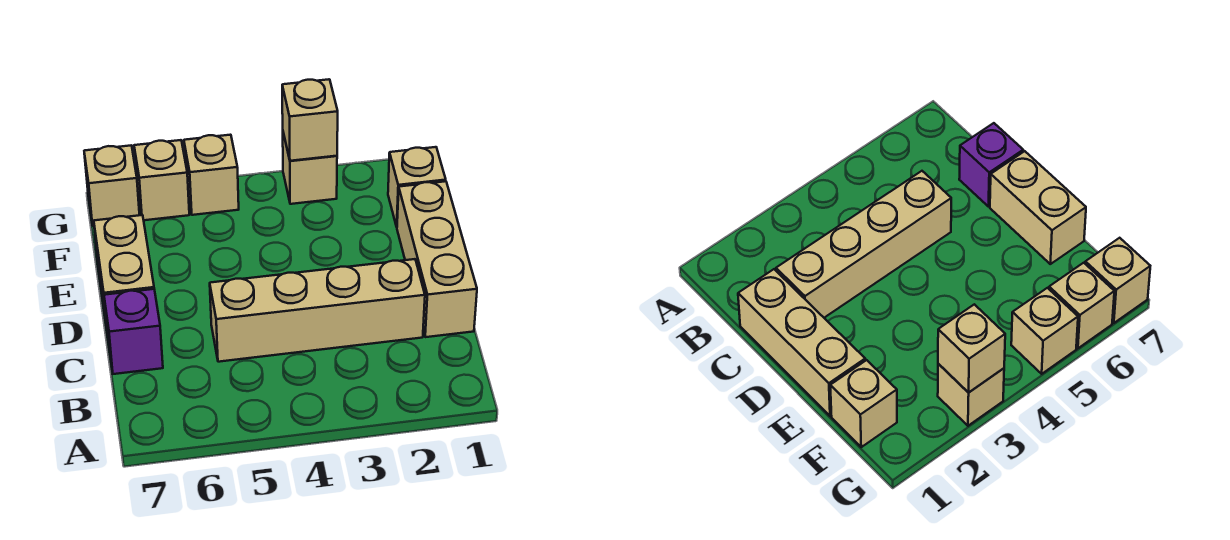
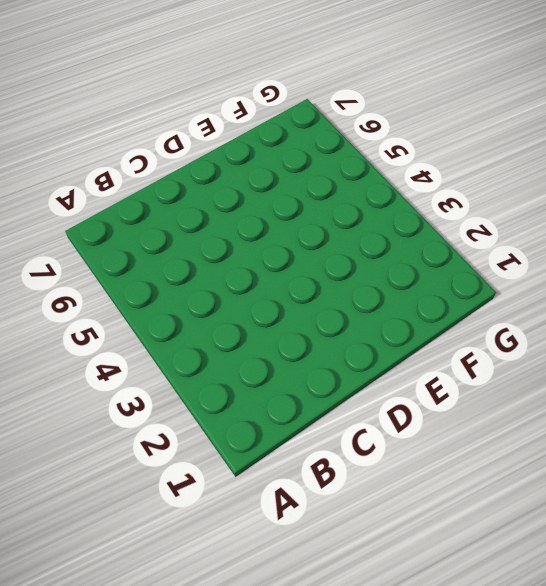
none -> tan 1x3 brick [397,181,477,337]
none -> tan 1x4 brick [210,259,425,362]

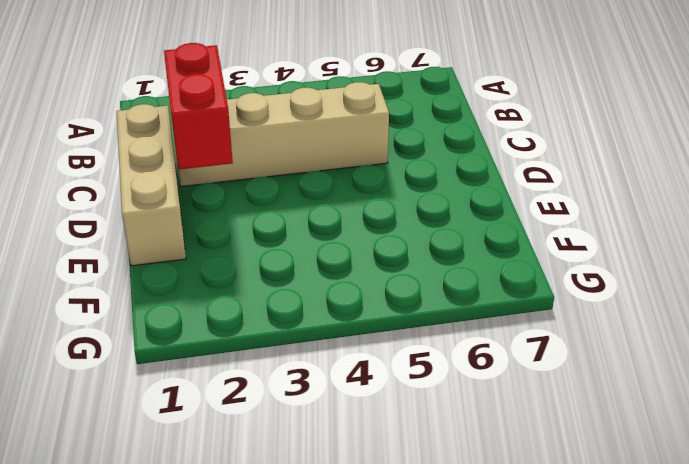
red 1x2 brick [164,43,233,169] -> none
none -> purple 1x1 brick [104,289,163,374]
none -> tan 1x2 brick [94,215,154,335]

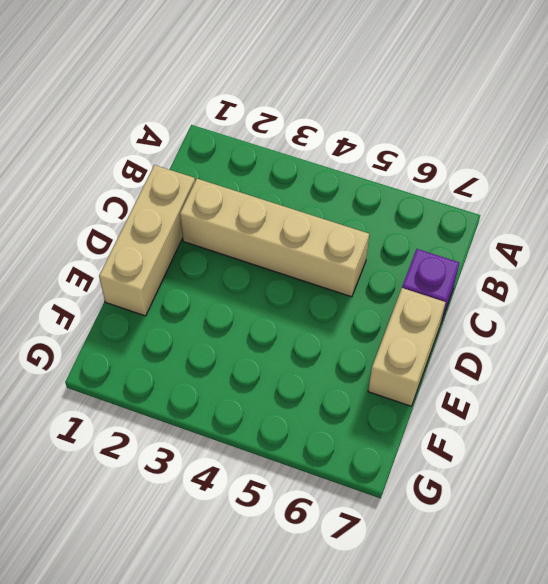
none -> tan 1x1 brick [388,147,446,227]
none -> tan 1x1 brick [283,133,337,204]

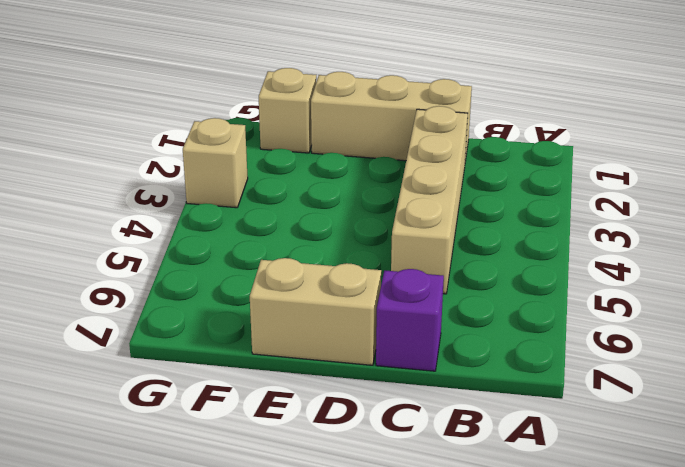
none -> tan 1x1 brick [184,135,239,215]
none -> tan 1x1 brick [134,140,189,220]

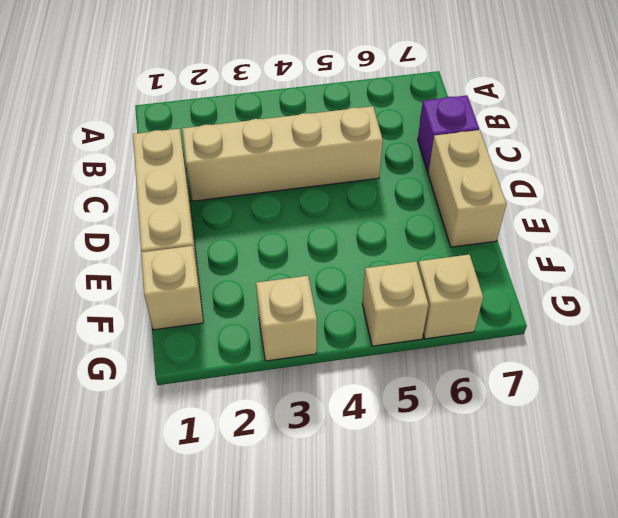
none -> tan 1x1 brick [84,146,139,226]
none -> tan 1x1 brick [282,79,338,161]

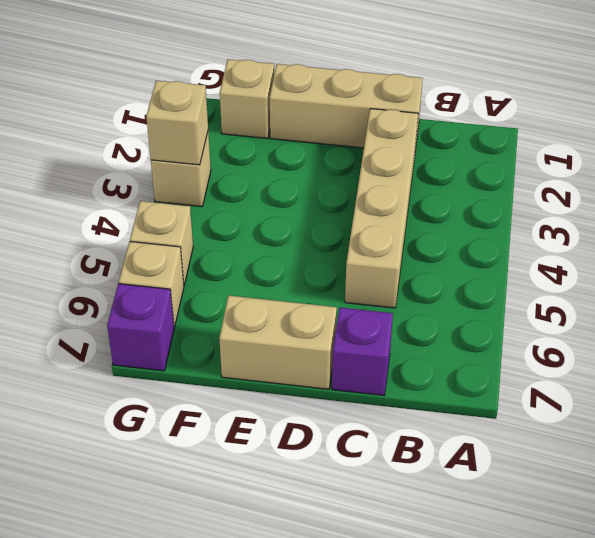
purple 1x1 brick [107,284,174,371] -> tan 1x1 brick [84,146,139,226]

